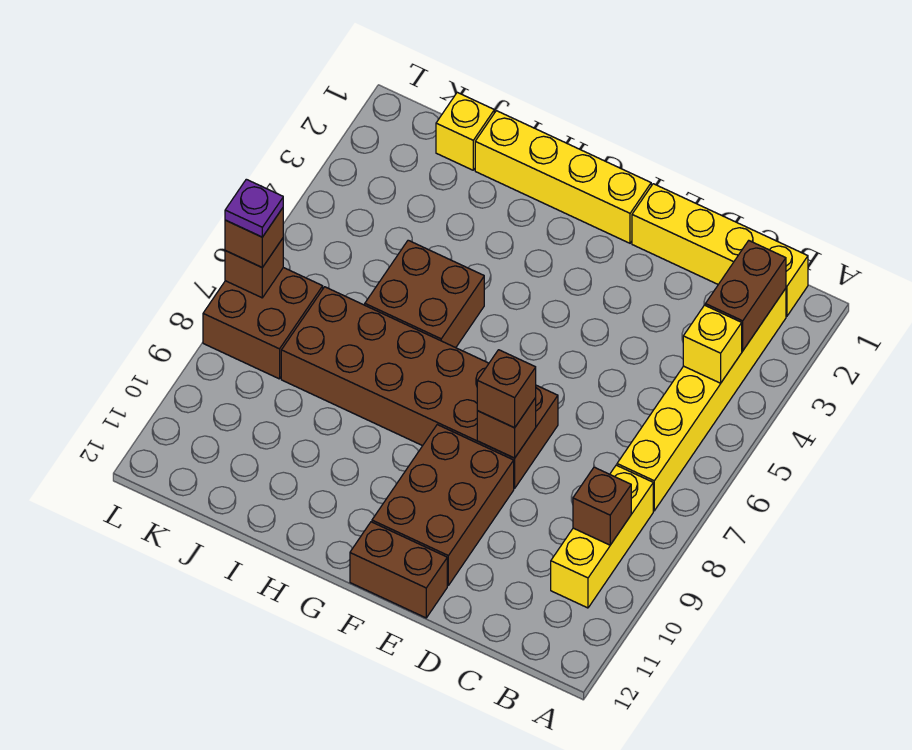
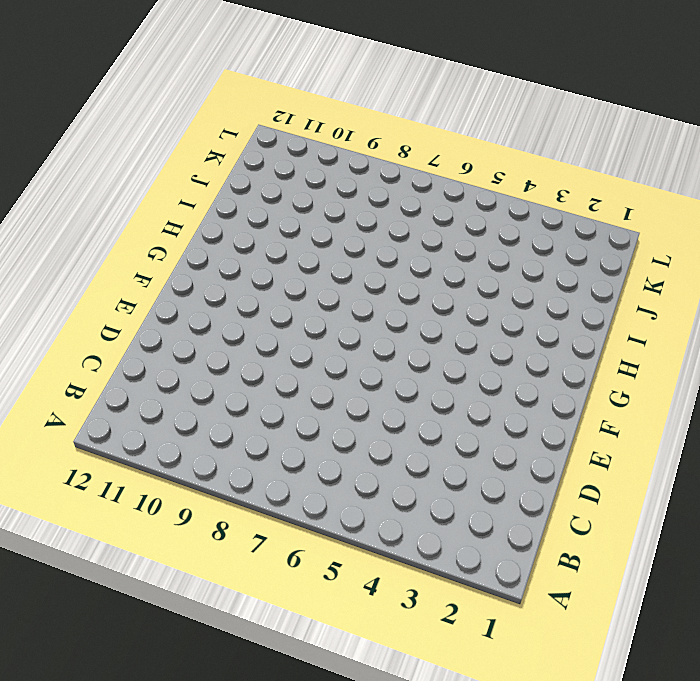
none -> yellow 1x4 brick [632,184,808,316]
none -> yellow 1x6 brick [617,288,786,511]
none -> yellow 1x3 brick [551,465,653,608]

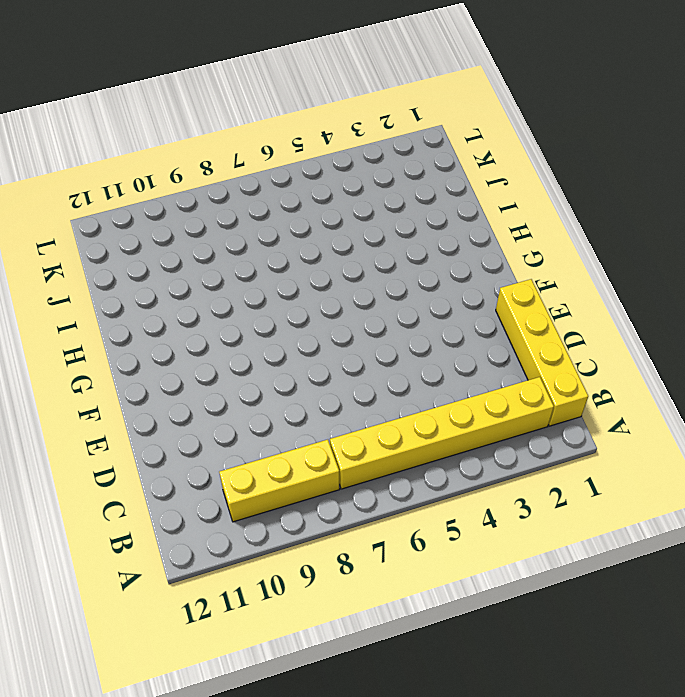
none -> brown 2x6 brick [281,287,558,488]
none -> brown 2x3 brick [372,425,514,585]
none -> brown 1x2 brick [350,522,447,618]

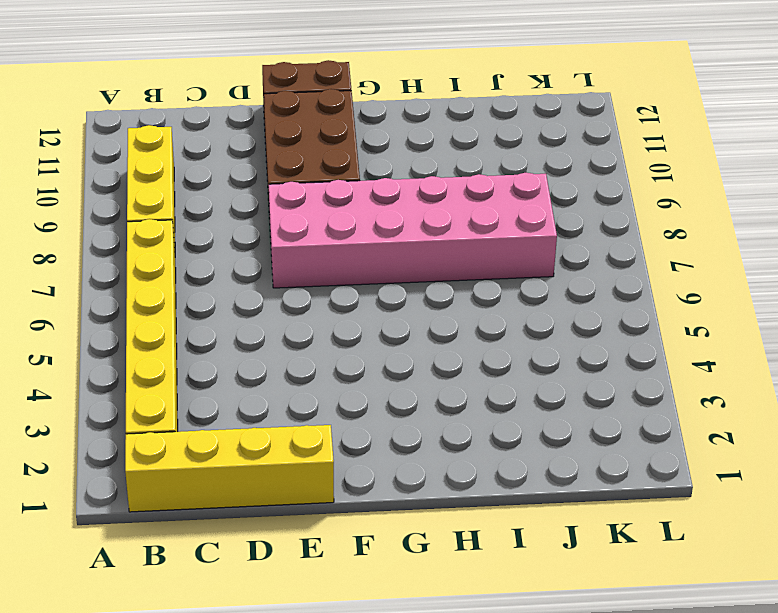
pink 2x6 brick [269,173,557,288] -> brown 2x6 brick [281,287,558,488]
none -> yellow 1x4 brick [475,111,651,243]
none -> brown 2x2 brick [365,240,484,348]
none -> yellow 1x1 brick [436,92,494,170]

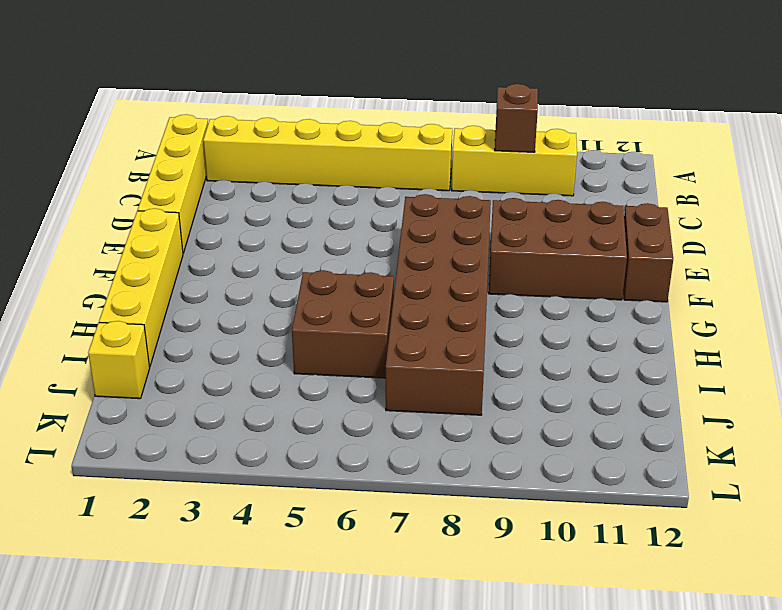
none -> brown 2x2 brick [203,268,323,379]
none -> brown 1x2 brick [705,241,786,351]
none -> yellow 1x1 brick [683,305,742,383]

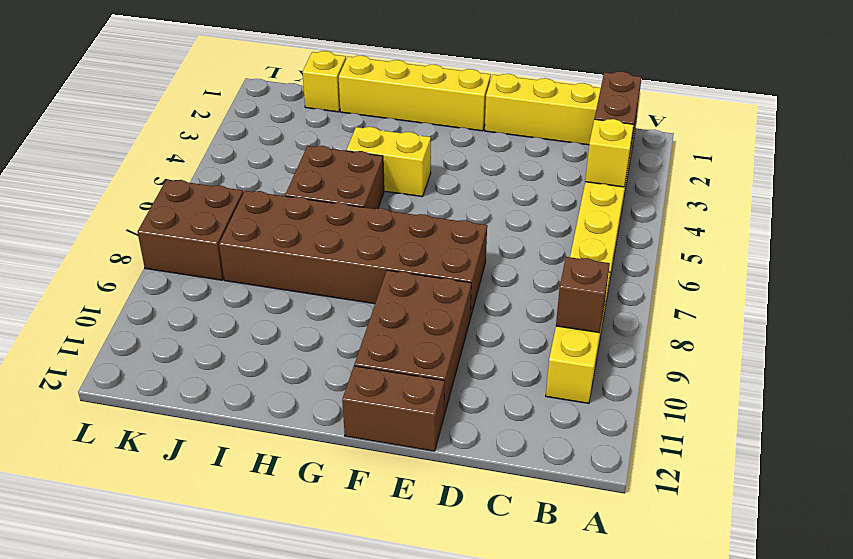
yellow 1x2 brick [346,127,431,197] -> none
none -> brown 1x1 brick [477,398,536,458]
none -> brown 1x1 brick [225,238,283,298]
none -> brown 1x1 brick [477,350,536,428]

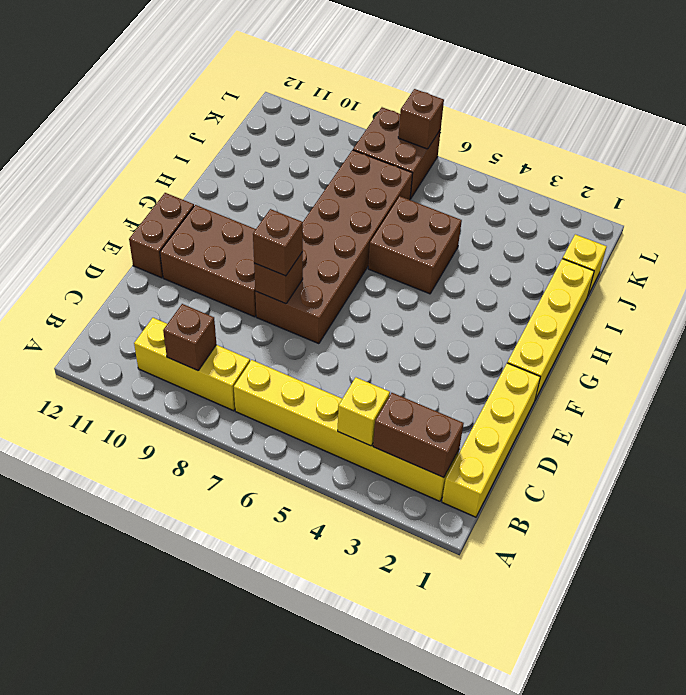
none -> brown 1x1 brick [225,208,283,268]
none -> purple 1x1 plate [225,179,283,237]

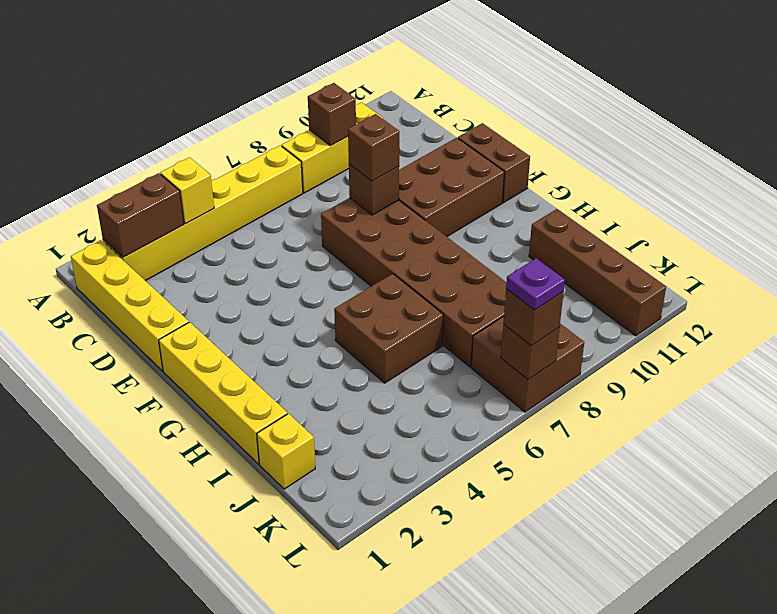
brown 1x4 brick [529,209,666,336] -> none

